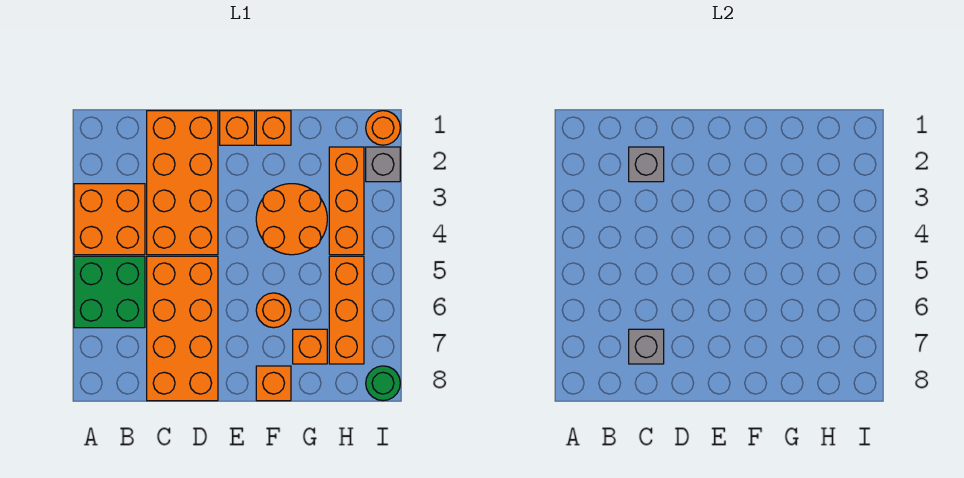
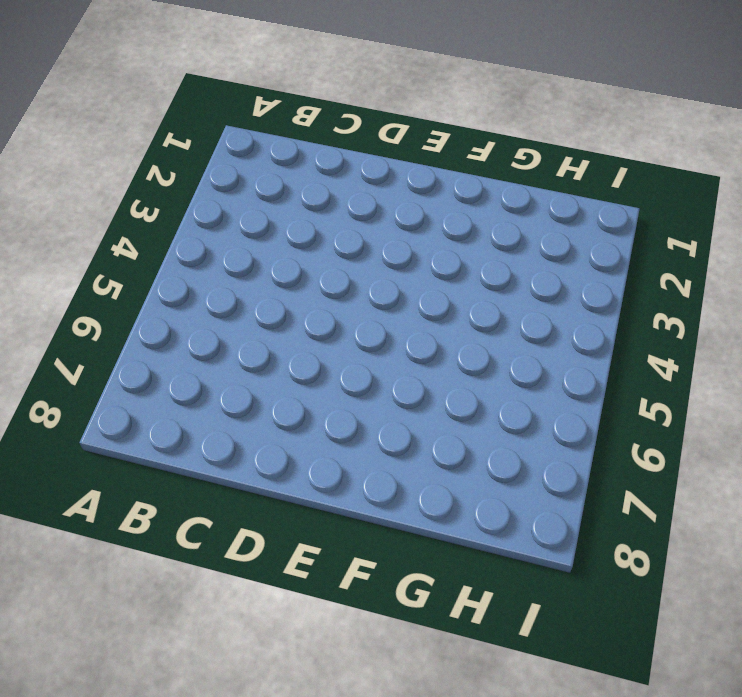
none -> orange 2x2 brick [74,184,145,255]
none -> green 2x2 brick [74,256,145,328]
none -> orange 2x4 brick [147,111,218,255]

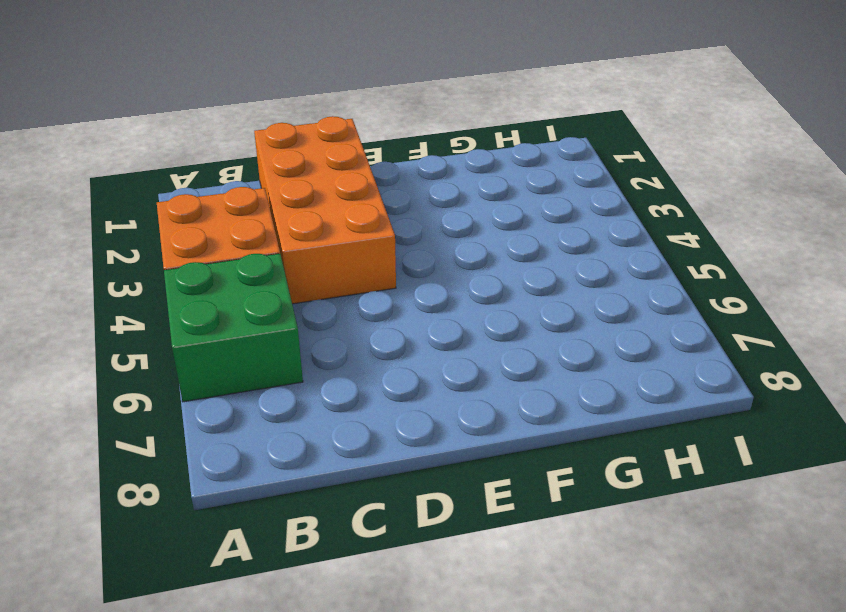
none -> orange 2x4 brick [147,256,218,401]
none -> orange 1x1 brick [220,111,255,145]
none -> orange 1x1 brick [256,111,291,145]

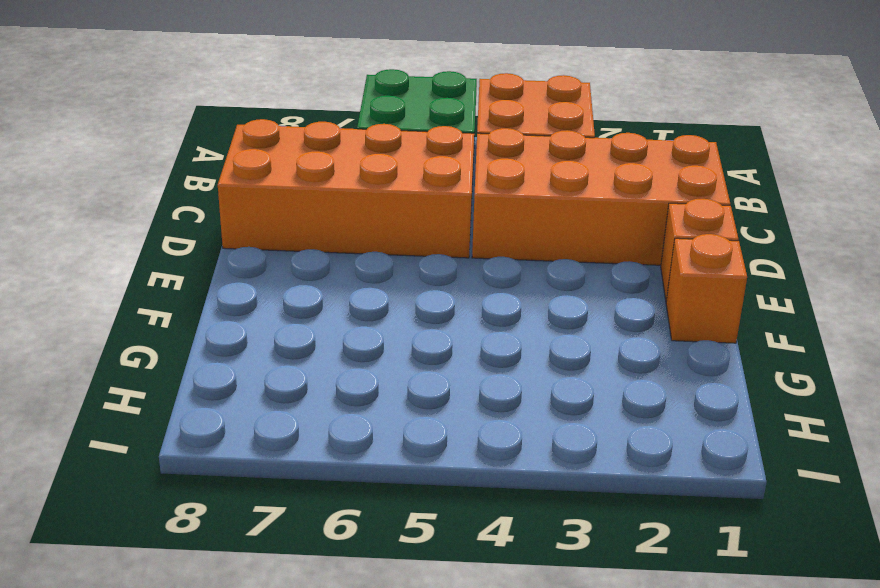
none -> orange 2x2 round brick [256,184,327,255]
none -> orange 1x1 round brick [256,293,291,328]
none -> orange 1x1 brick [256,366,291,401]

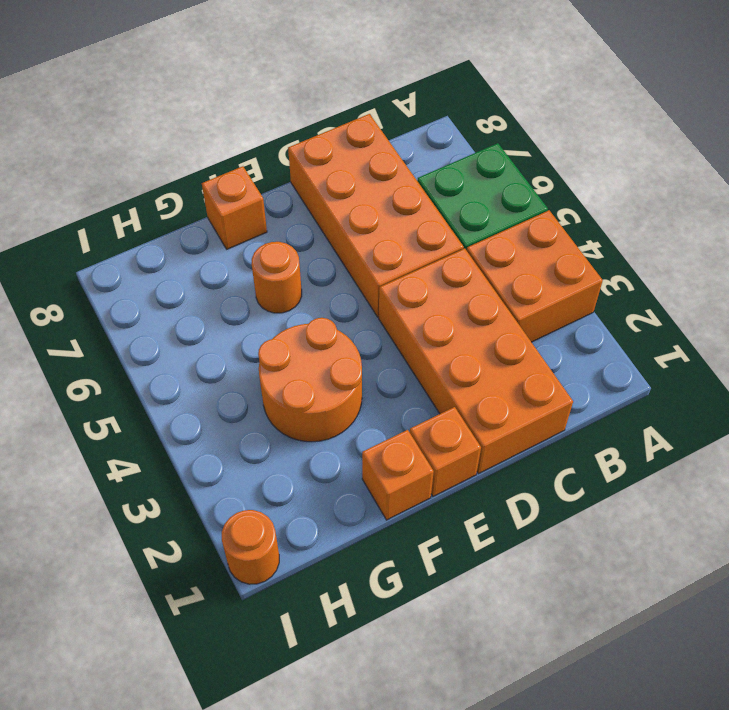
none -> orange 1x1 brick [293,329,327,364]
none -> orange 1x3 brick [329,147,364,255]
none -> orange 1x3 brick [329,256,364,364]

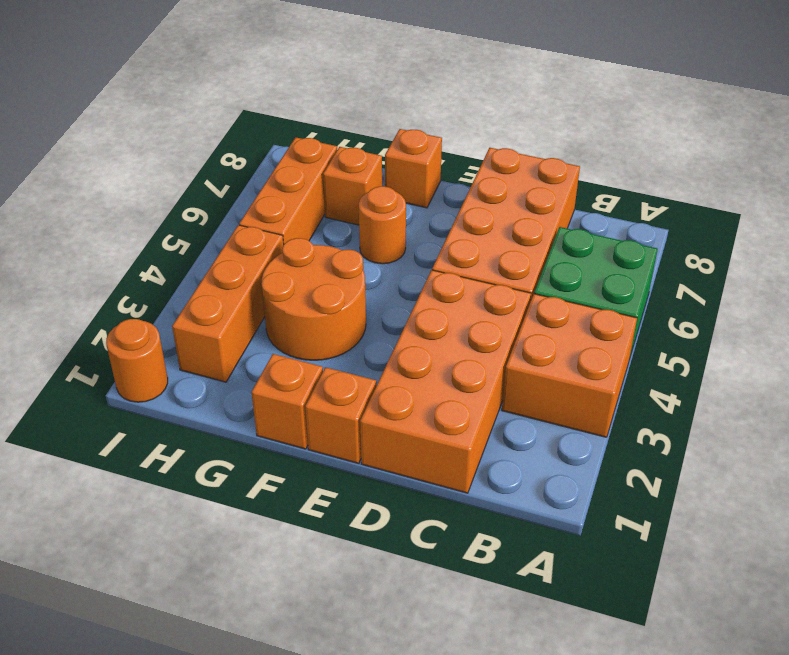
none -> grey 1x1 brick [366,147,400,182]
none -> green 1x1 round brick [366,366,400,401]
none -> grey 1x1 brick [629,147,664,182]

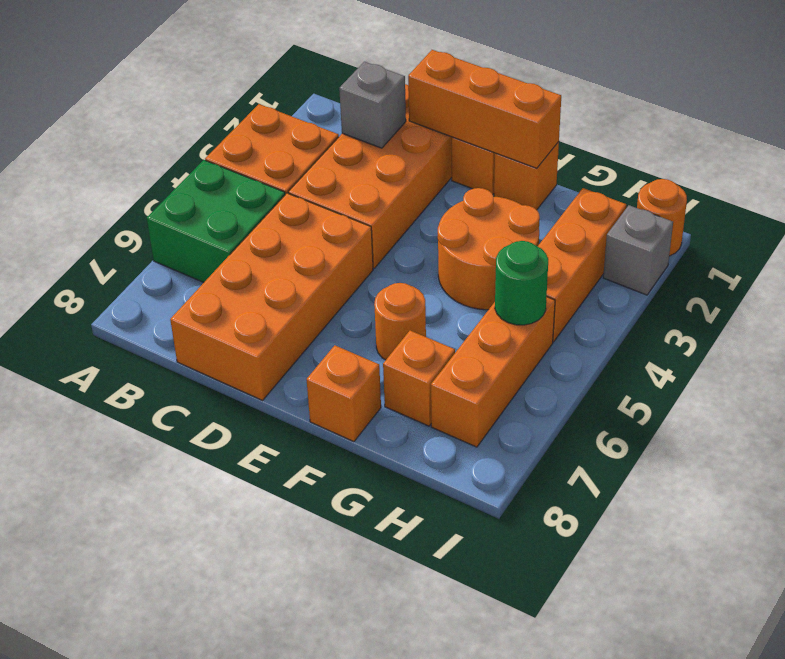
orange 1x3 brick [408,50,561,168] -> none
green 1x1 round brick [495,241,548,325] -> green 1x1 round brick moved to [366,366,400,401]
none -> grey 1x1 brick [629,329,664,364]

